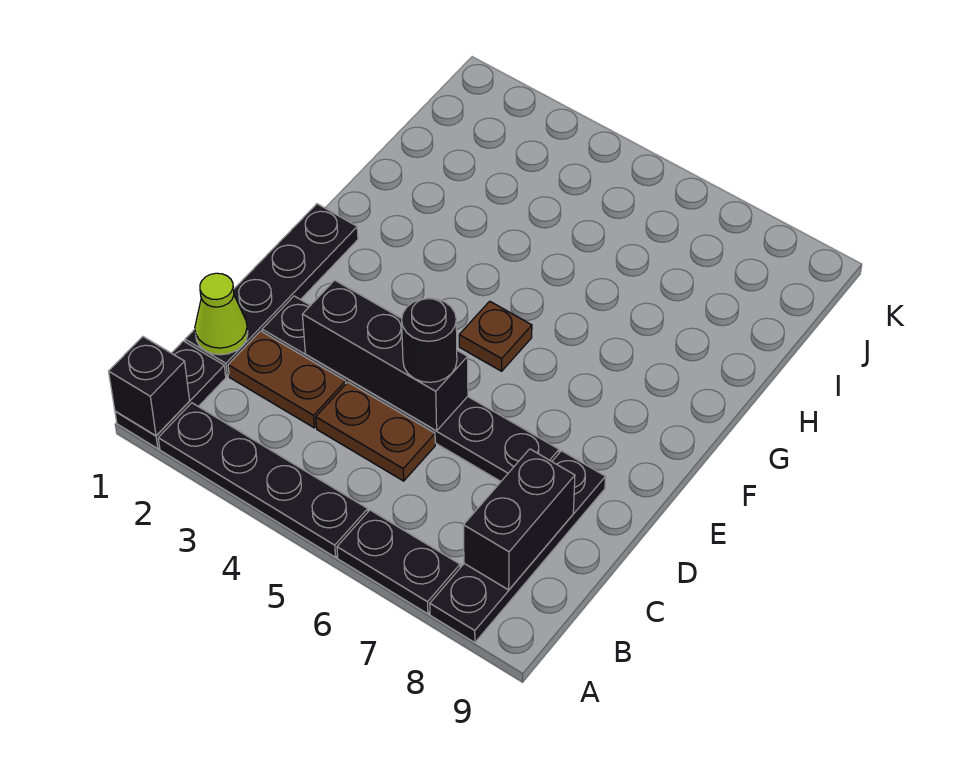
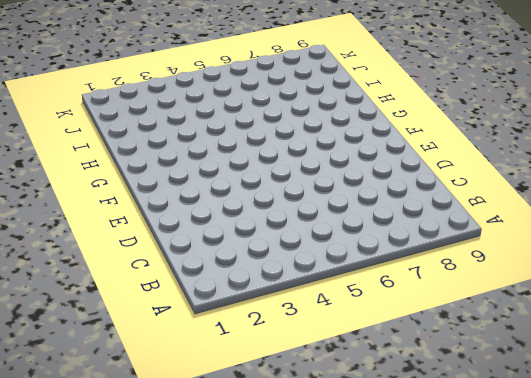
none -> black 1x2 plate [115,341,226,449]
none -> black 1x4 plate [158,403,368,557]
none -> black 1x2 plate [337,510,460,614]

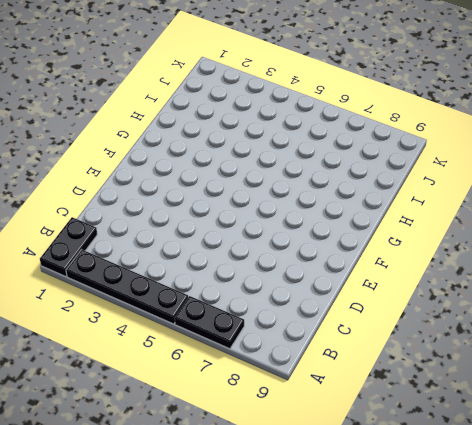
none -> black 1x4 plate [430,451,606,643]
none -> black 1x4 plate [185,204,358,376]
none -> brown 1x2 plate [228,331,346,428]

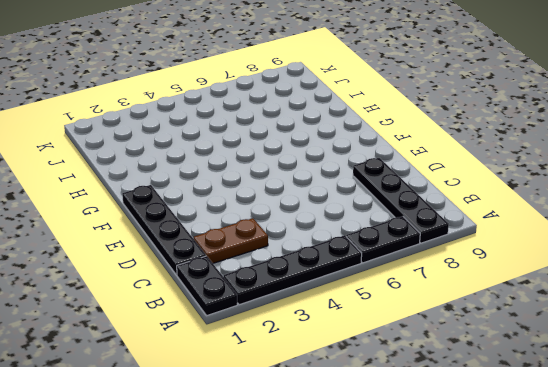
none -> brown 1x2 plate [316,382,435,481]
none -> black 1x6 plate [262,296,559,481]
none -> brown 1x1 plate [459,301,532,371]

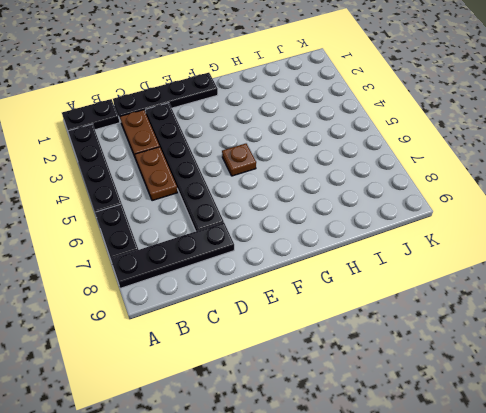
none -> black 1x1 brick [109,337,190,436]
none -> black 1x2 brick [464,449,575,590]
none -> lime 1x1 cone [195,273,248,355]

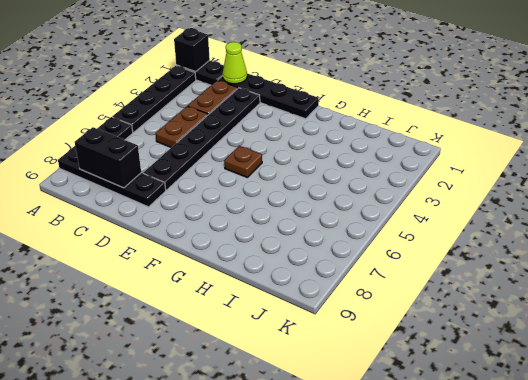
none -> black 1x3 brick [302,280,468,431]
none -> black 1x1 round brick [402,298,457,382]

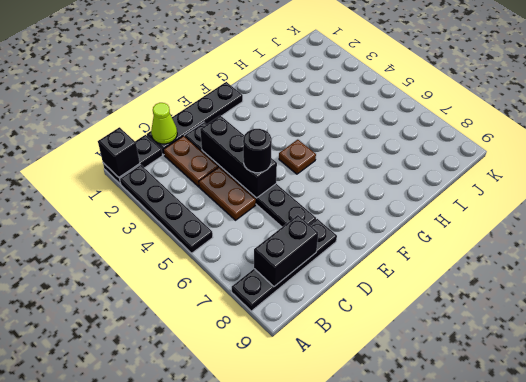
none -> black 1x2 plate [337,510,460,614]

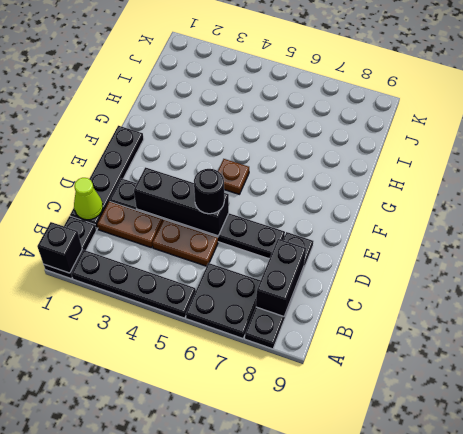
black 2x2 plate [186,263,260,338] -> black 1x2 plate [337,510,460,614]

